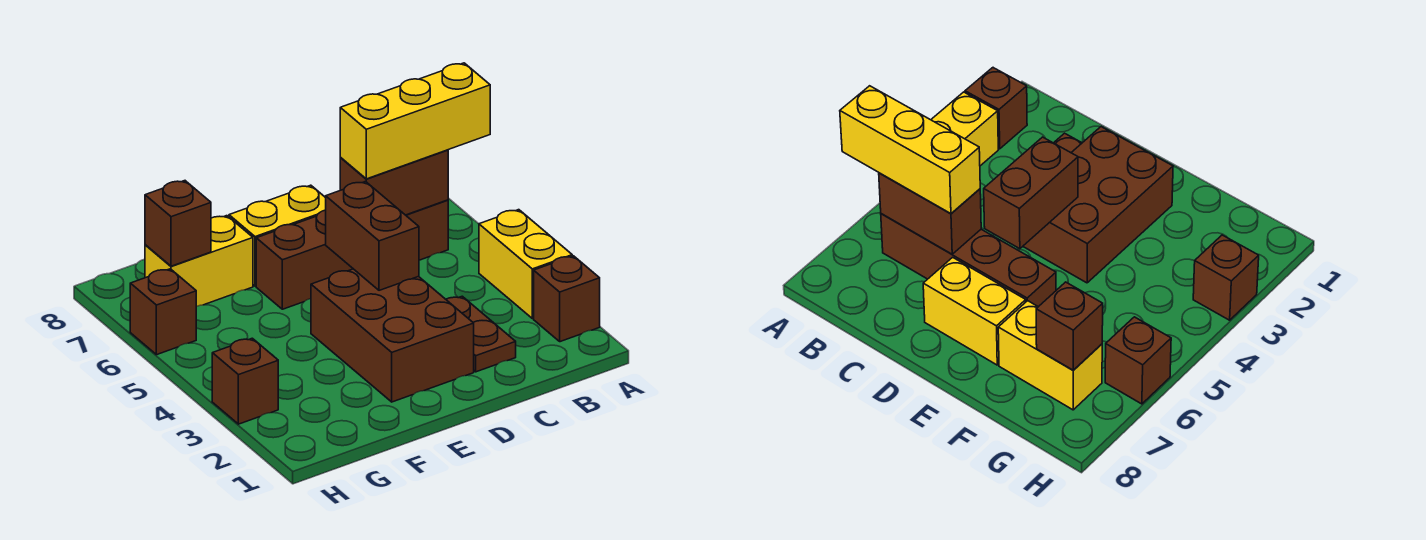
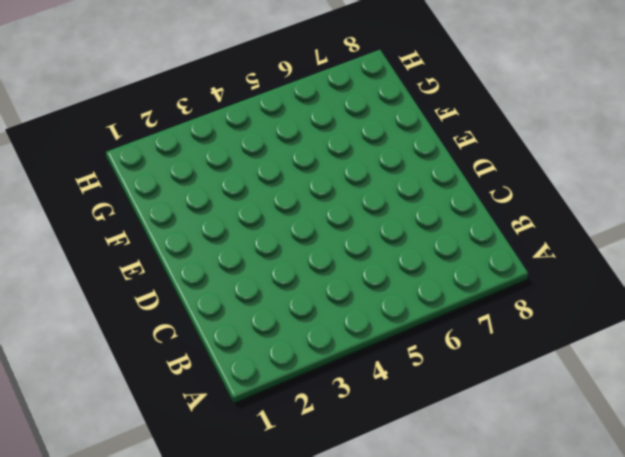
none -> brown 1x1 brick [534,256,600,342]
none -> yellow 1x2 brick [479,210,572,318]
none -> brown 1x4 brick [256,200,448,309]

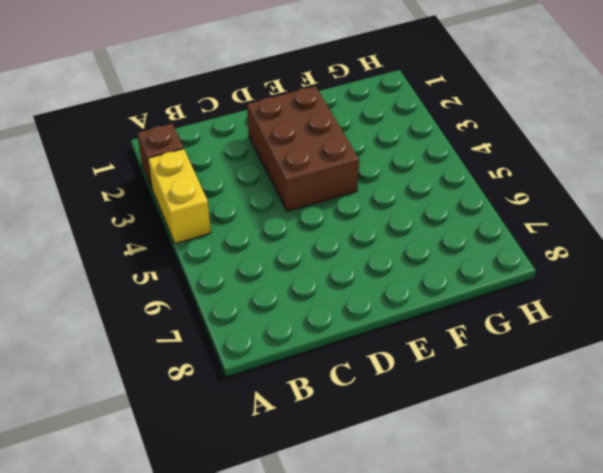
none -> brown 1x4 brick [256,200,448,309]
none -> brown 1x2 plate [446,296,516,372]
none -> yellow 1x2 brick [229,185,326,286]

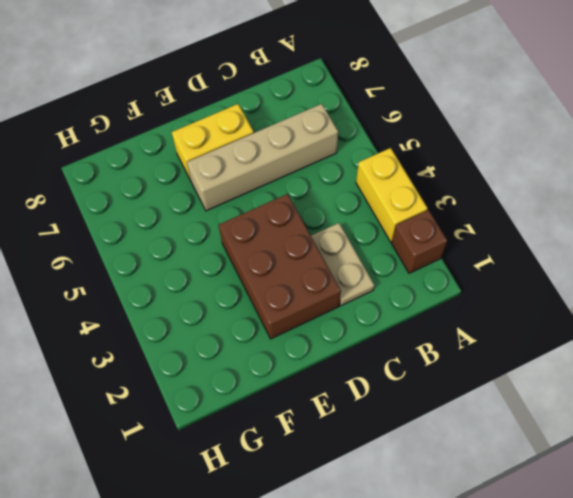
tan 1x4 brick [187,104,338,211] -> brown 1x4 brick [256,200,448,309]
tan 1x2 plate [311,223,374,306] -> brown 1x2 plate [446,296,516,372]
none -> yellow 1x2 brick [145,216,253,307]
none -> brown 1x1 brick [212,338,278,424]
none -> brown 1x1 brick [130,269,196,355]

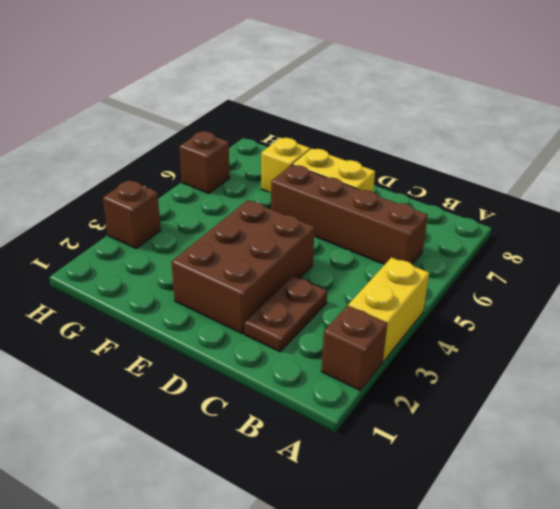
yellow 1x1 brick [261,138,310,192] -> yellow 1x2 brick [145,216,253,307]
none -> brown 1x2 brick [340,150,448,215]
none -> brown 1x2 brick [326,182,419,290]
none -> brown 1x1 brick [145,181,211,266]

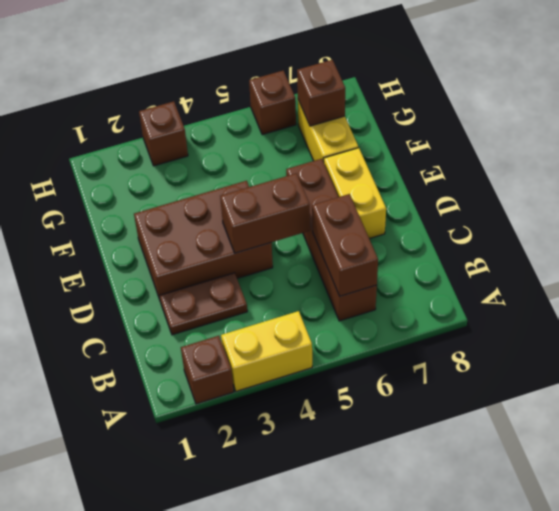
none -> yellow 1x3 brick [340,63,490,179]

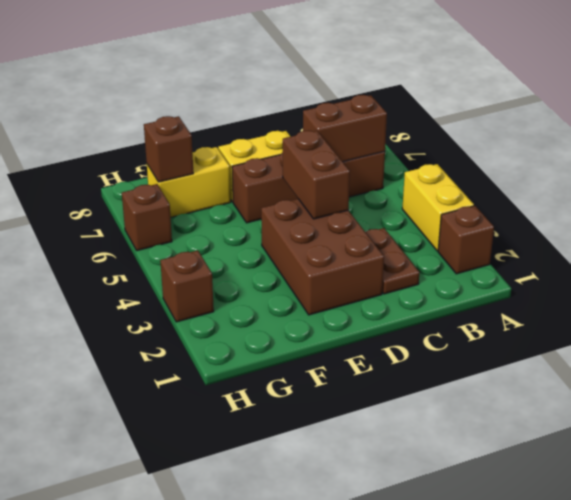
none -> yellow 1x3 brick [340,63,490,179]

